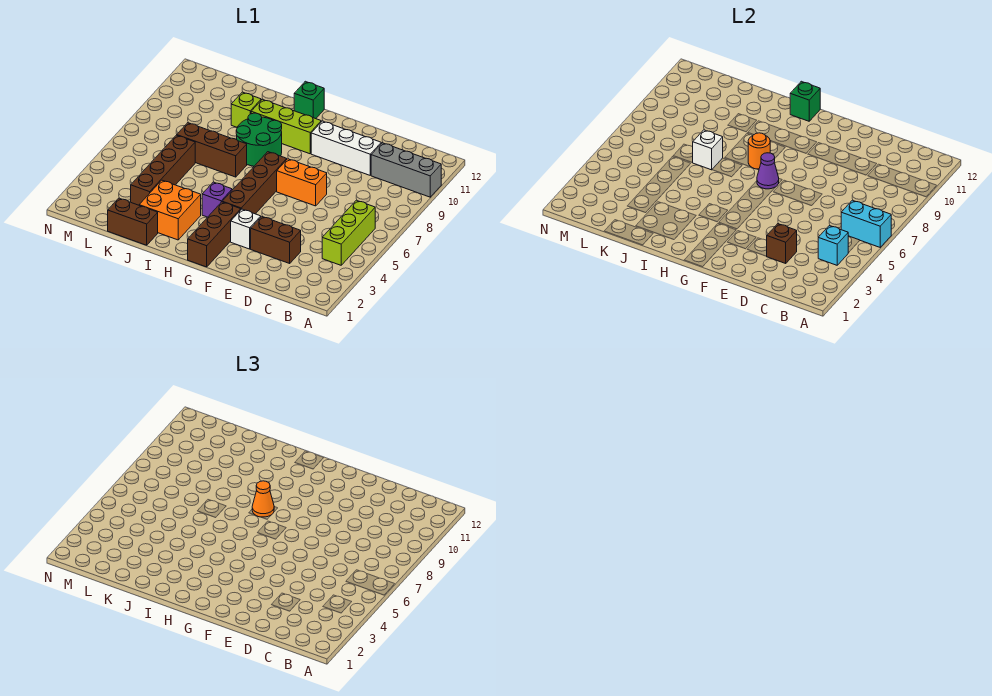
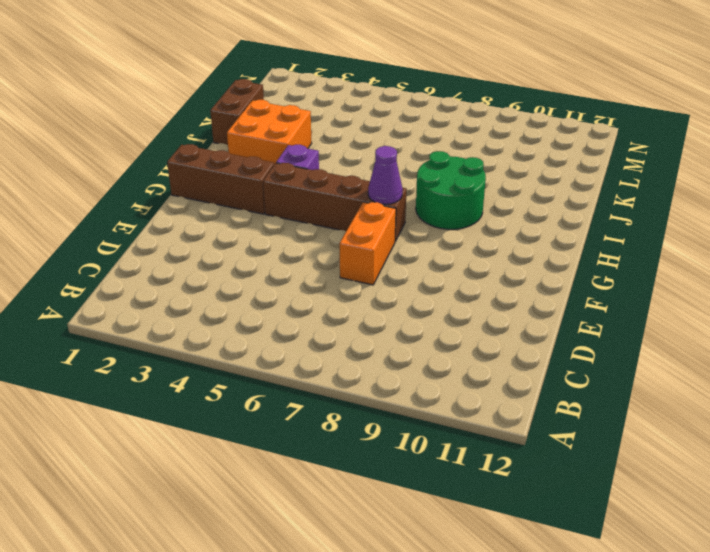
none -> grey 1x3 brick [371,143,441,197]
none -> lime 1x3 brick [322,200,375,265]
none -> brown 1x2 brick [251,216,301,263]

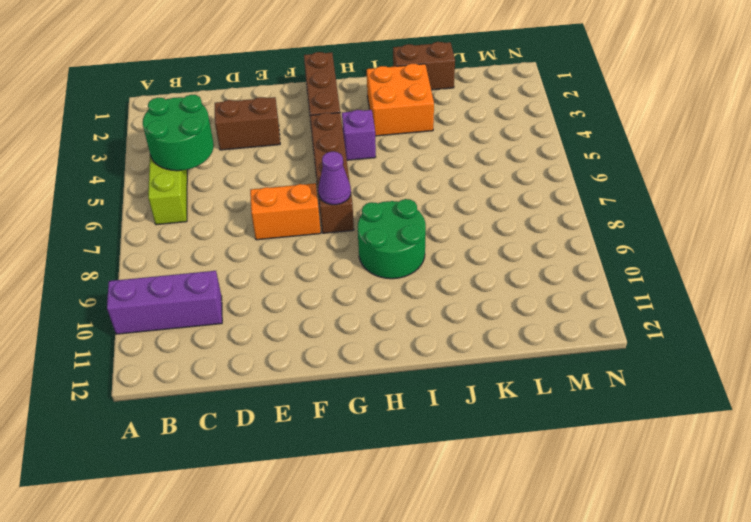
purple 1x3 brick [107,271,222,334] -> grey 1x3 brick [371,143,441,197]
green 2x2 round brick [143,95,214,171] -> cyan 1x1 brick [818,226,848,265]
none -> white 1x3 brick [311,121,381,175]
none -> white 1x1 brick [231,209,261,249]
none -> lime 1x3 brick [251,99,321,154]

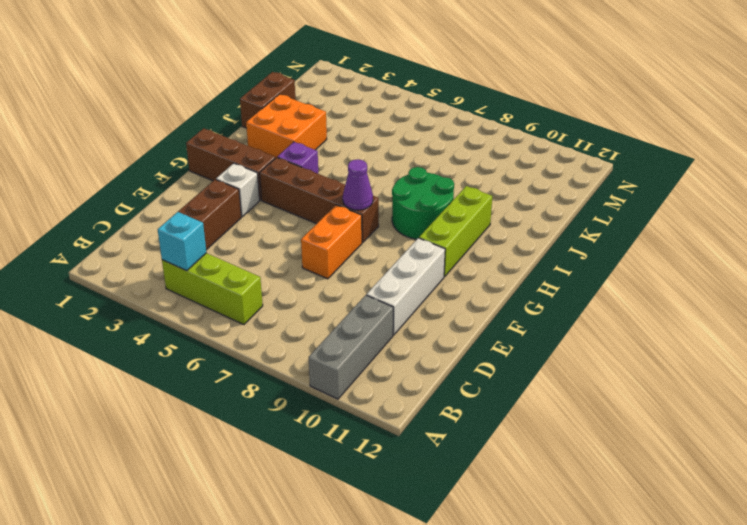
none -> green 1x1 brick [294,81,324,119]
none -> brown 1x3 brick [177,123,247,177]
none -> lime 1x1 brick [231,92,261,127]

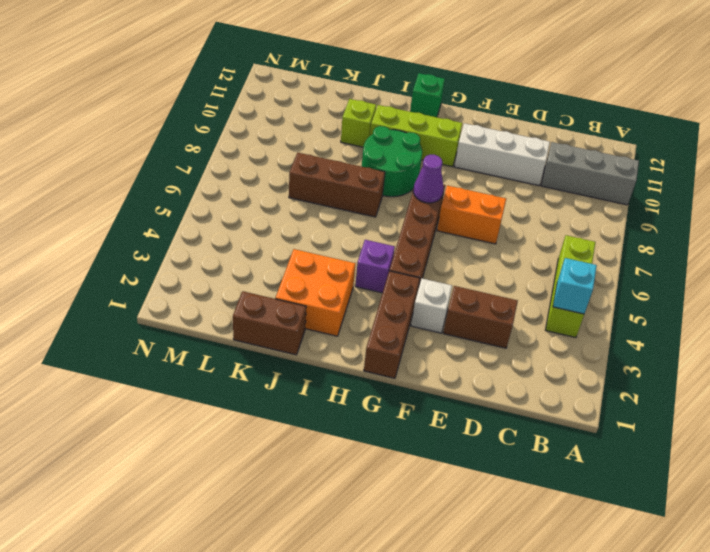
none -> brown 1x4 brick [131,135,195,205]
none -> cyan 1x2 brick [841,200,891,247]
none -> brown 1x1 brick [767,224,797,263]

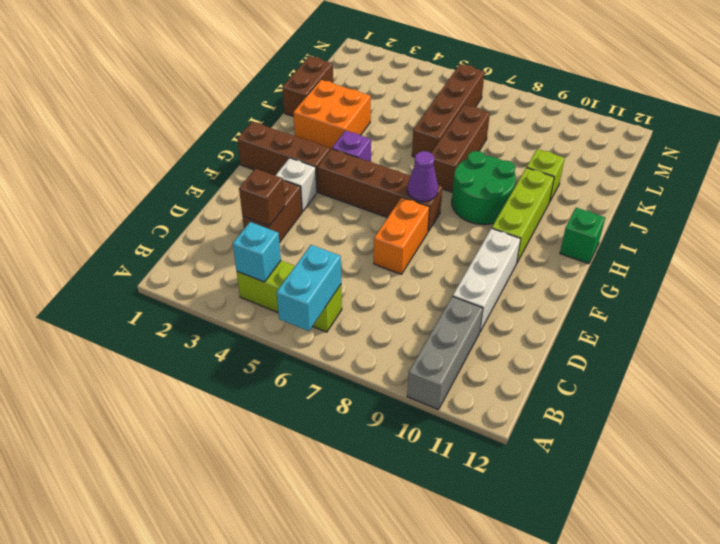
brown 1x4 brick [412,64,485,157] -> brown 1x4 brick turned to [131,135,195,205]
none -> orange 1x1 round brick [748,133,770,169]
none -> green 1x1 brick [790,81,820,121]
none -> white 1x1 brick [693,130,723,170]

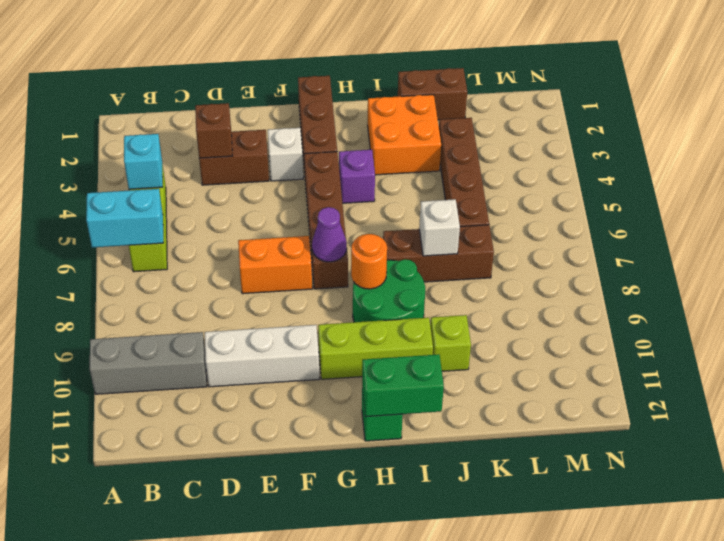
green 1x2 brick [362,354,444,417] -> green 1x1 brick [790,81,820,121]
none -> orange 1x1 cone [252,481,274,517]

